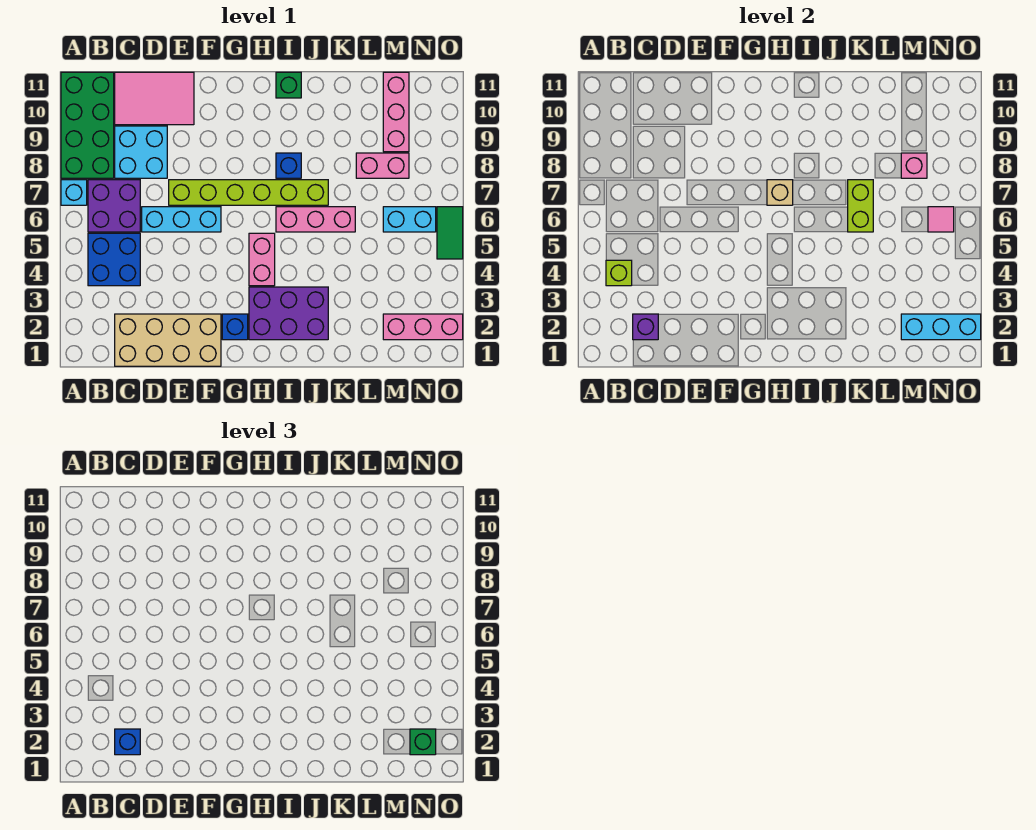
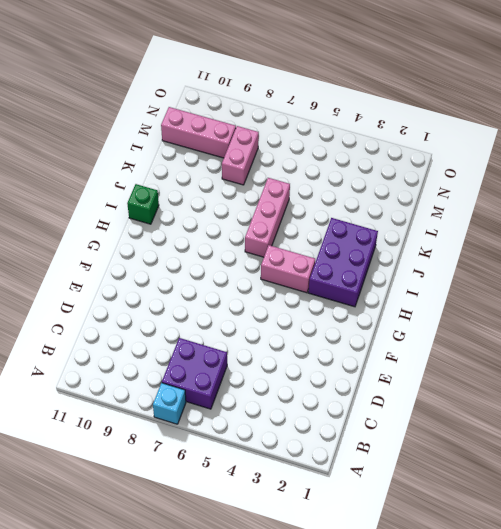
none -> green 2x4 brick [61,72,114,178]
none -> blue 2x2 brick [88,233,140,286]
none -> tan 2x4 brick [115,314,221,366]

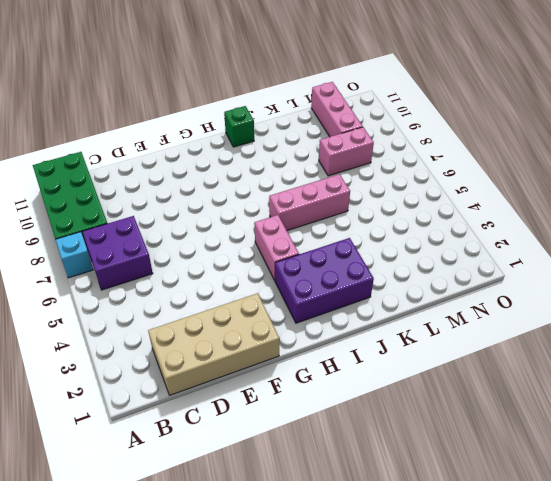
none -> blue 2x2 brick [88,233,140,286]
none -> cyan 2x2 brick [115,126,167,178]
none -> pink 2x3 tile [115,72,194,125]

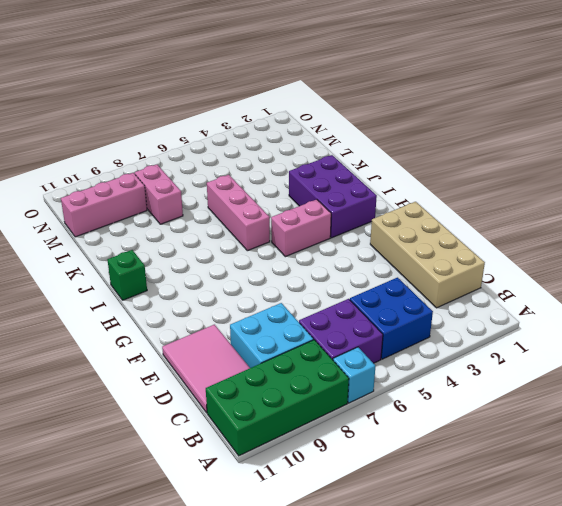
none -> cyan 1x3 brick [142,207,221,232]
none -> lime 1x6 brick [169,180,328,205]
none -> blue 1x1 brick [222,314,248,340]

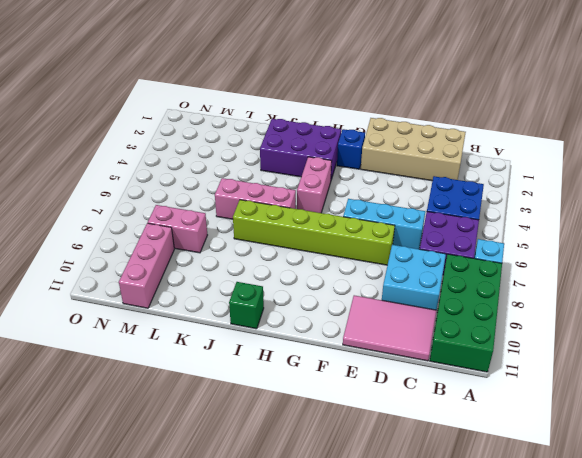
none -> blue 1x1 brick [276,153,301,178]
none -> pink 1x3 brick [383,314,463,340]
none -> cyan 1x2 brick [383,207,436,232]

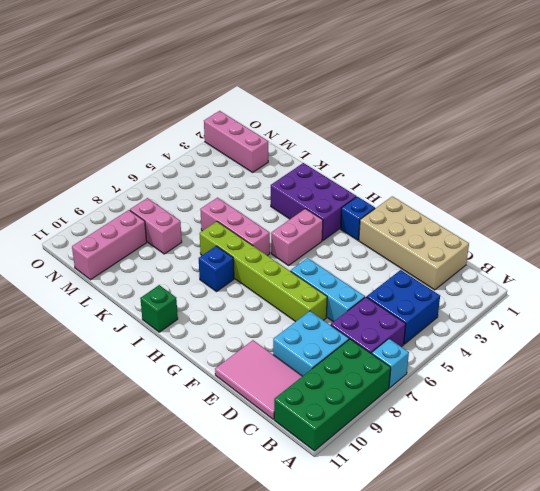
none -> cyan 1x2 brick [383,207,436,232]
none -> green 1x2 tile [437,207,463,259]
none -> lime 1x1 brick [606,260,632,286]

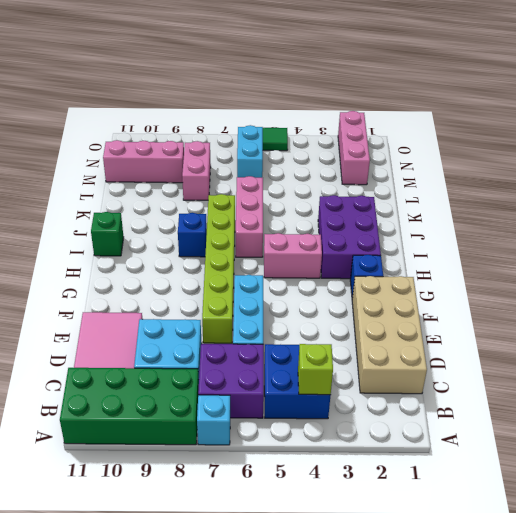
none -> purple 1x1 brick [633,314,658,340]
none -> tan 1x1 brick [767,180,793,205]
none -> lime 1x2 brick [848,180,873,232]

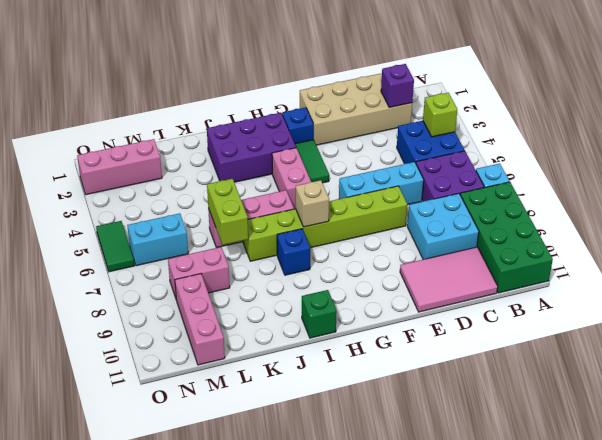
green 1x2 tile [295,140,329,183] -> none
none -> cyan 1x3 brick [901,314,981,340]
none -> pink 1x1 brick [901,153,927,178]
none -> pink 1x1 tile [928,207,954,232]

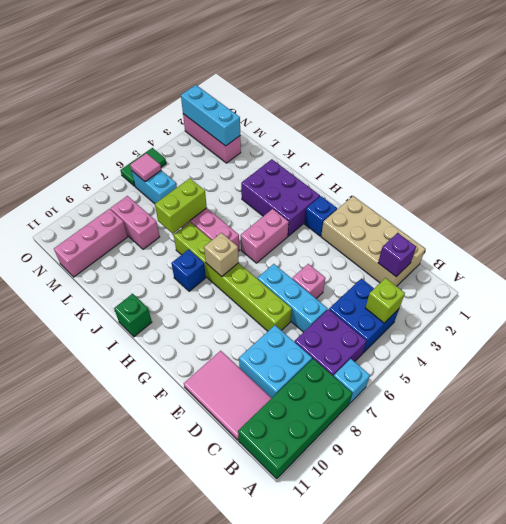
pink 1x1 brick [292,264,325,298] -> pink 1x1 brick moved to [901,153,927,178]
none -> blue 1x1 brick [115,729,140,755]
none -> green 1x1 brick [410,729,436,755]

